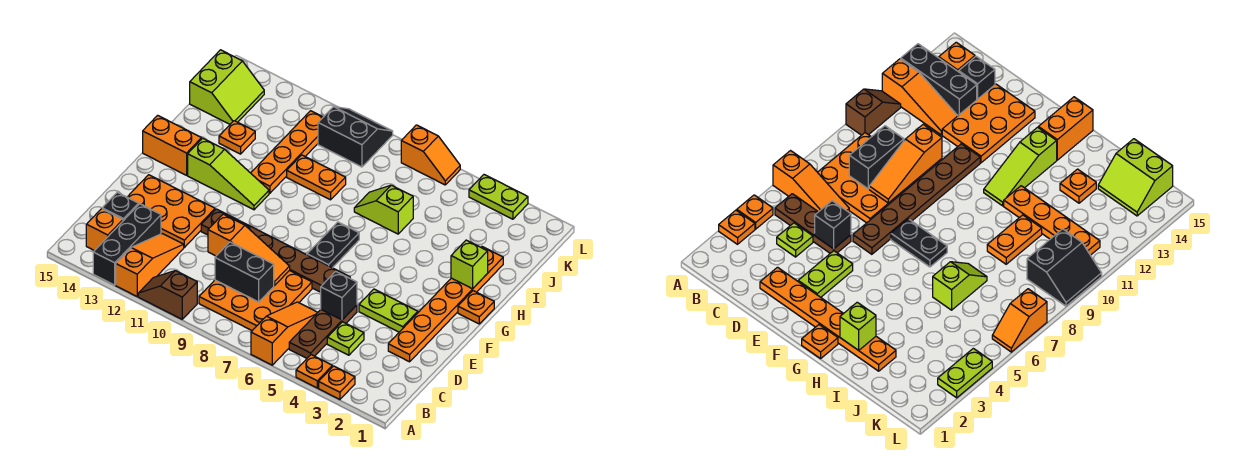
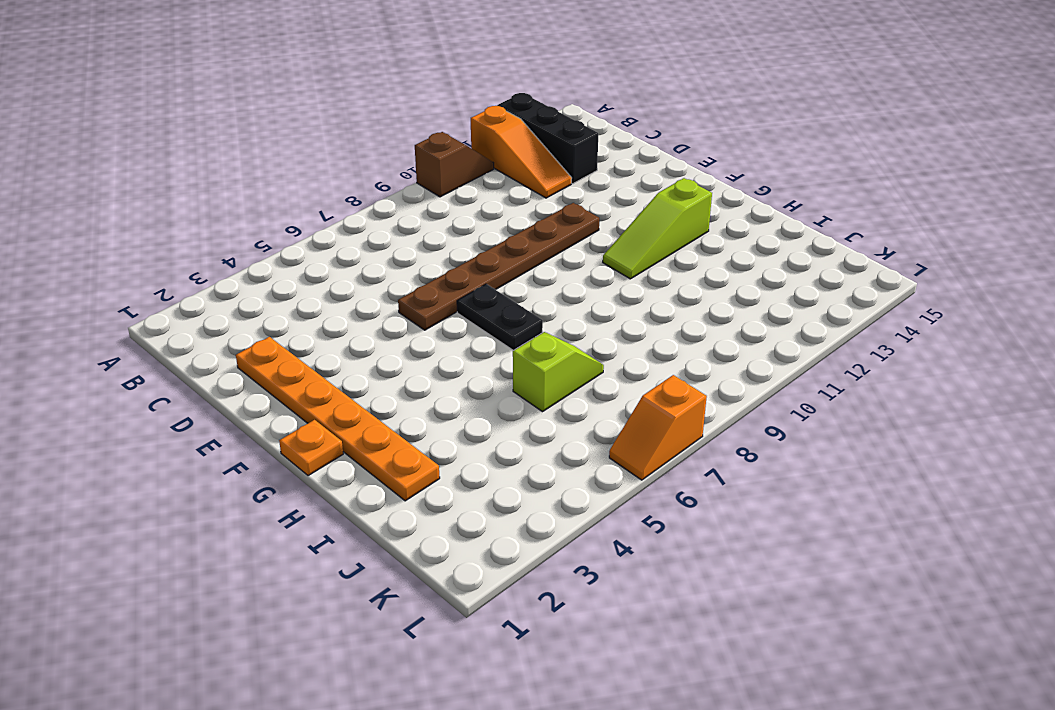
none -> orange 1x1 plate [319,366,355,399]
none -> orange 1x1 plate [296,355,332,388]
none -> orange 1x3 slope [251,302,318,365]
none -> brown 1x3 plate [289,305,357,358]

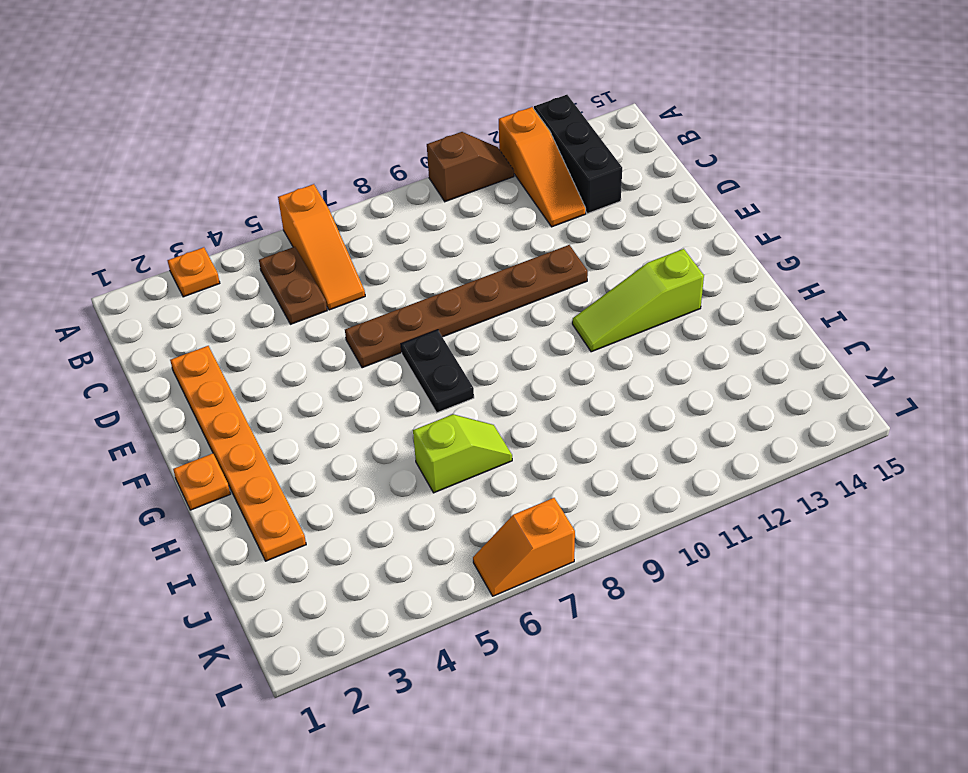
brown 1x2 plate [259,247,327,324] -> brown 1x3 plate [289,305,357,358]
none -> orange 1x1 plate [296,355,332,388]
none -> orange 3x3 plate [199,270,312,331]
none -> orange 1x1 brick [86,209,123,251]
none -> lime 1x1 plate [327,322,364,355]

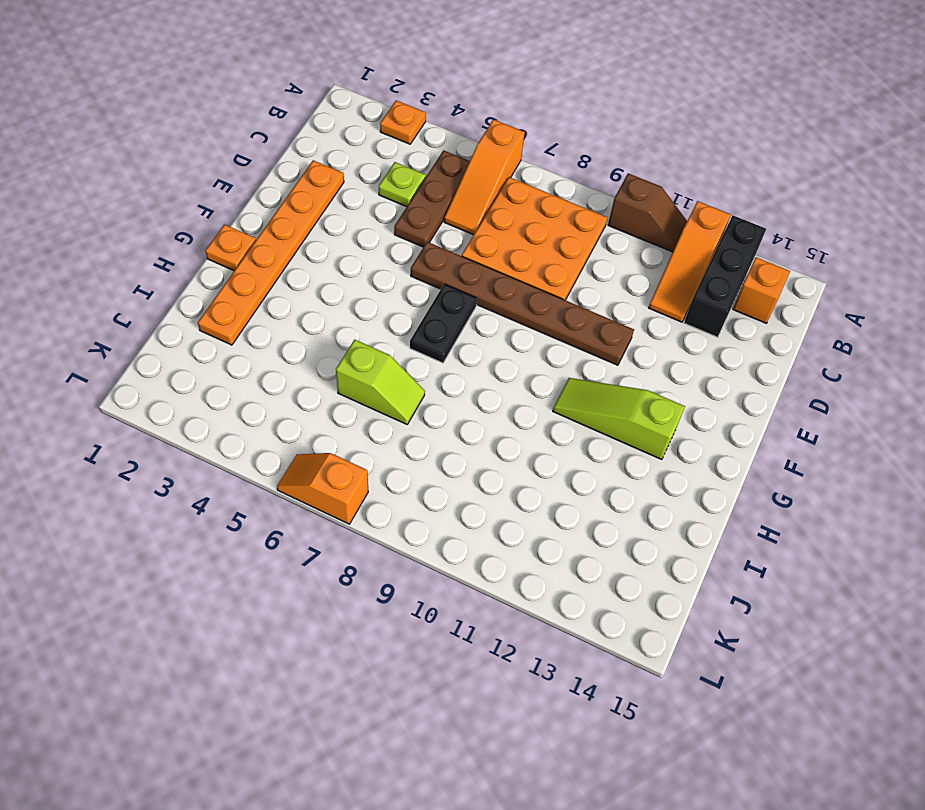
none -> orange 1x1 plate [296,355,332,388]
none -> black 1x1 brick [102,192,139,221]
none -> orange 2x3 plate [128,175,215,247]
none -> lime 1x2 plate [359,289,418,332]

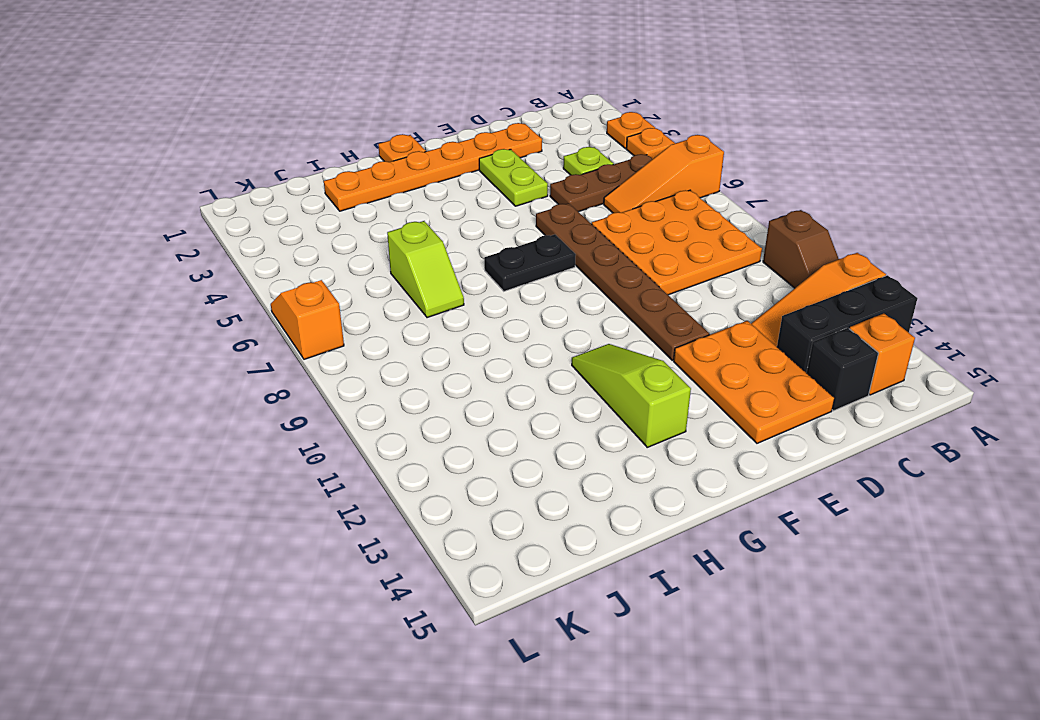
none -> orange 1x2 brick [143,115,202,175]
none -> orange 1x4 plate [251,111,323,193]
none -> orange 1x2 plate [287,155,346,200]
none -> orange 1x1 plate [219,121,255,154]

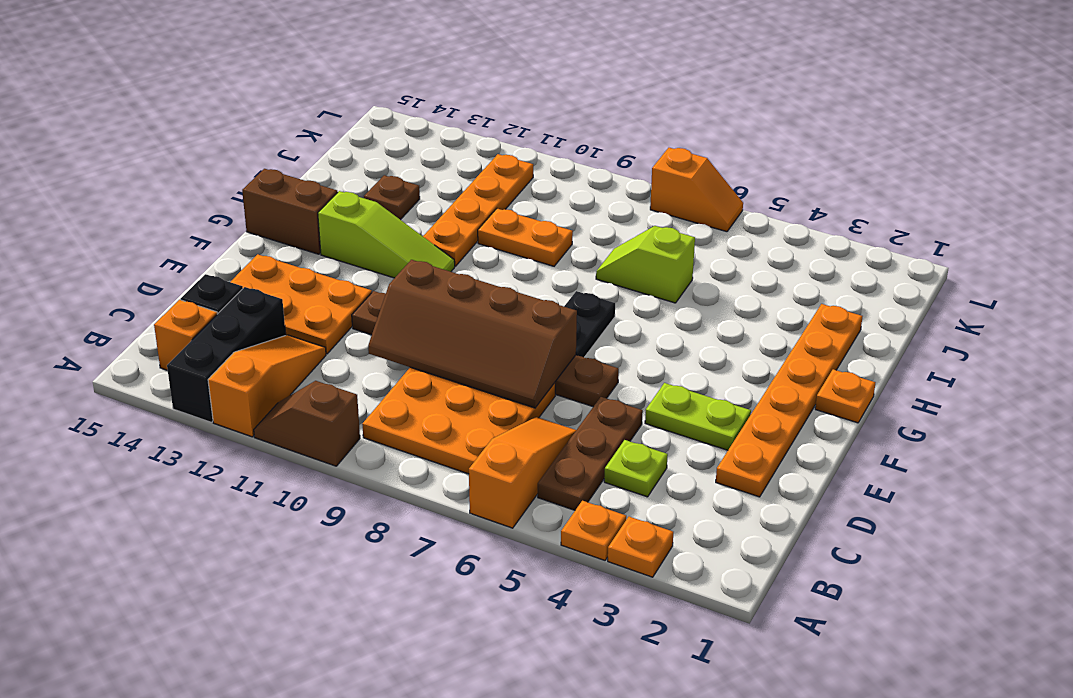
brown 2x4 slope [368,260,577,408] -> orange 1x3 slope [208,214,290,286]
brown 1x2 brick [242,169,338,254] -> orange 1x2 brick [143,115,202,175]
brown 1x1 plate [364,175,420,220] -> orange 1x1 plate [219,121,255,154]
none -> lime 2x2 slope [190,50,264,124]
none -> black 2x2 slope [318,107,393,167]
none -> lime 1x2 plate [469,175,528,219]
none -> black 1x2 brick [215,242,274,302]

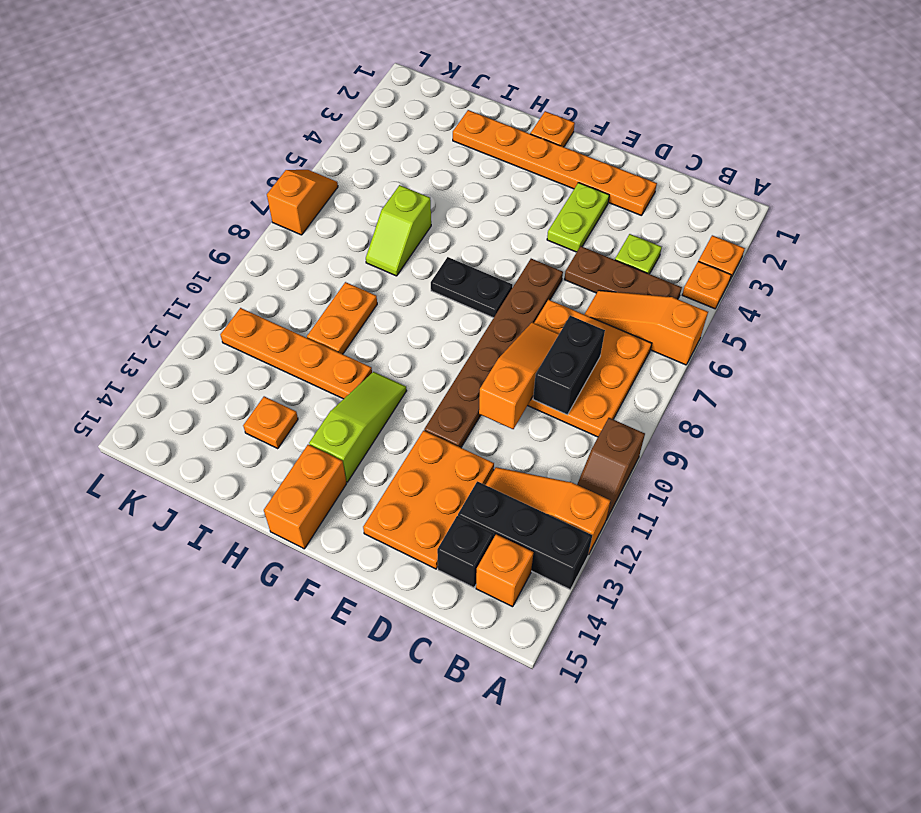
none -> lime 2x2 slope [190,50,264,124]
none -> black 2x2 slope [318,107,393,167]
none -> lime 1x2 plate [469,175,528,219]
none -> black 1x1 brick [321,271,357,320]

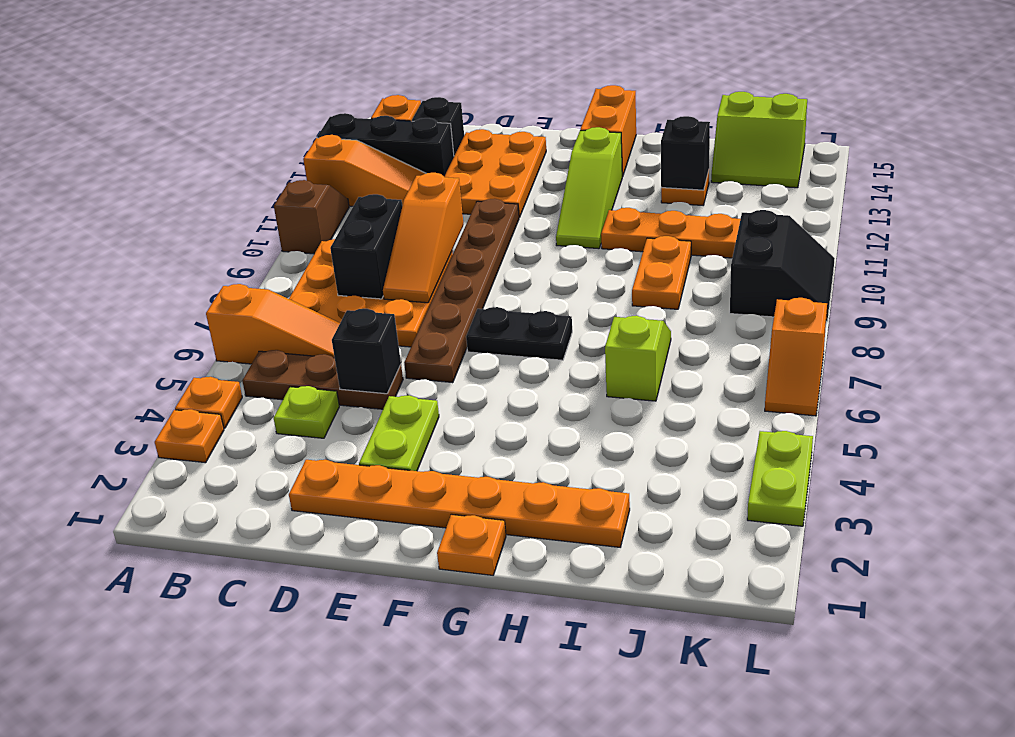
black 1x1 brick [661,116,710,190] -> none
none -> lime 1x1 brick [451,240,488,289]

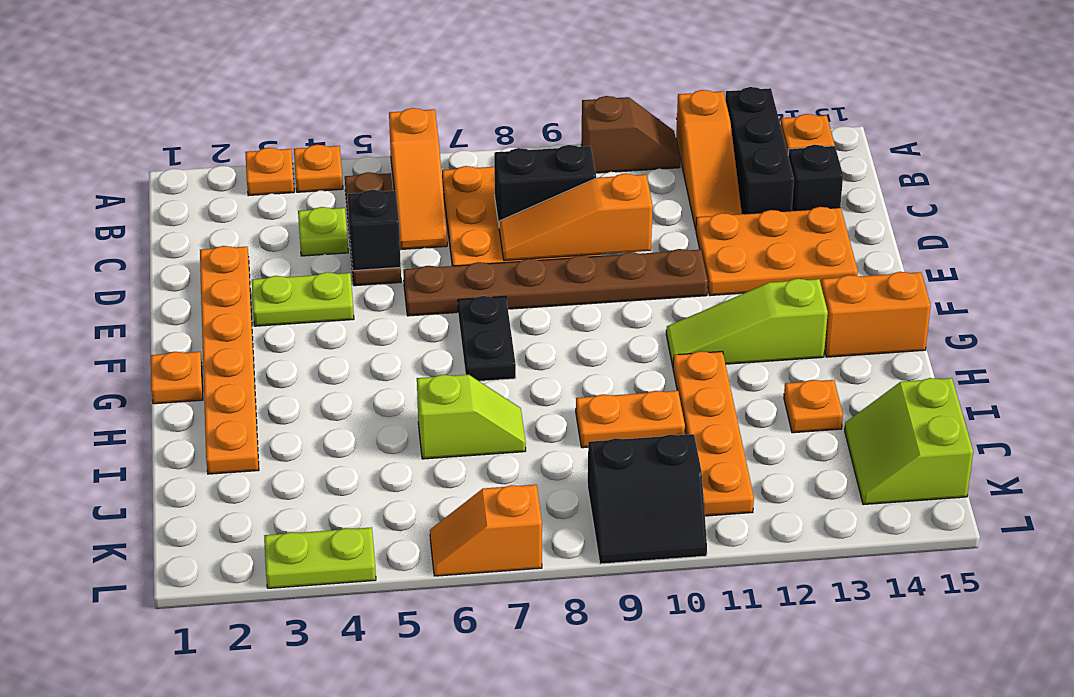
none -> lime 1x1 brick [451,240,488,289]

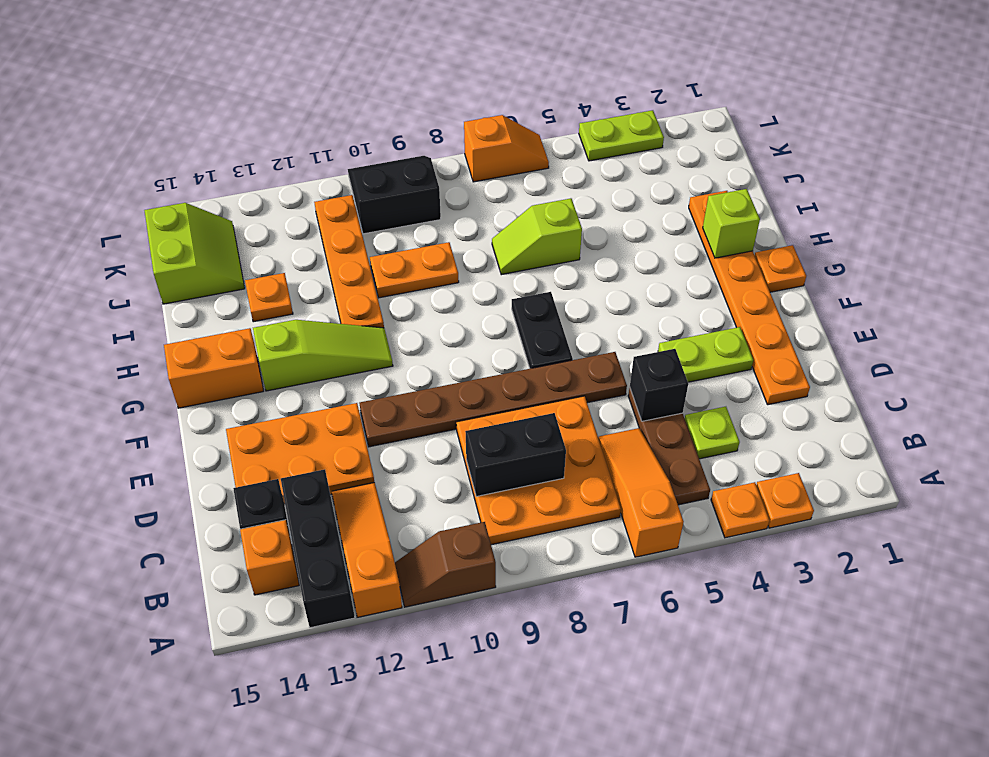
none -> orange 1x3 slope [208,214,290,286]

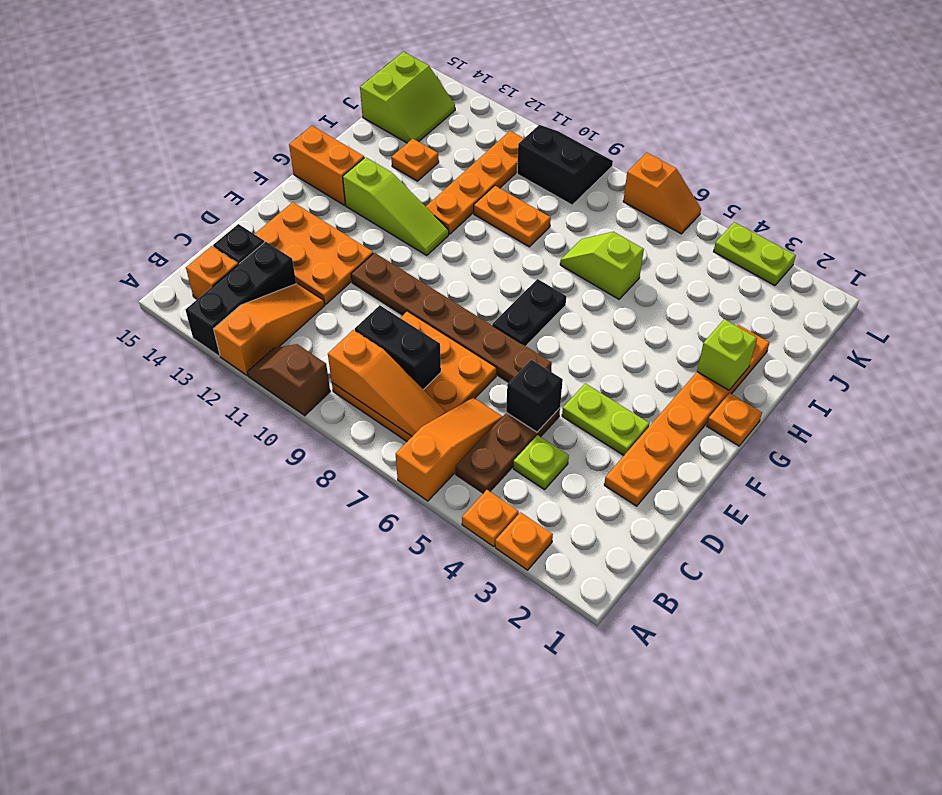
orange 1x3 slope [328,330,446,436] -> orange 1x3 slope moved to [208,214,290,286]

